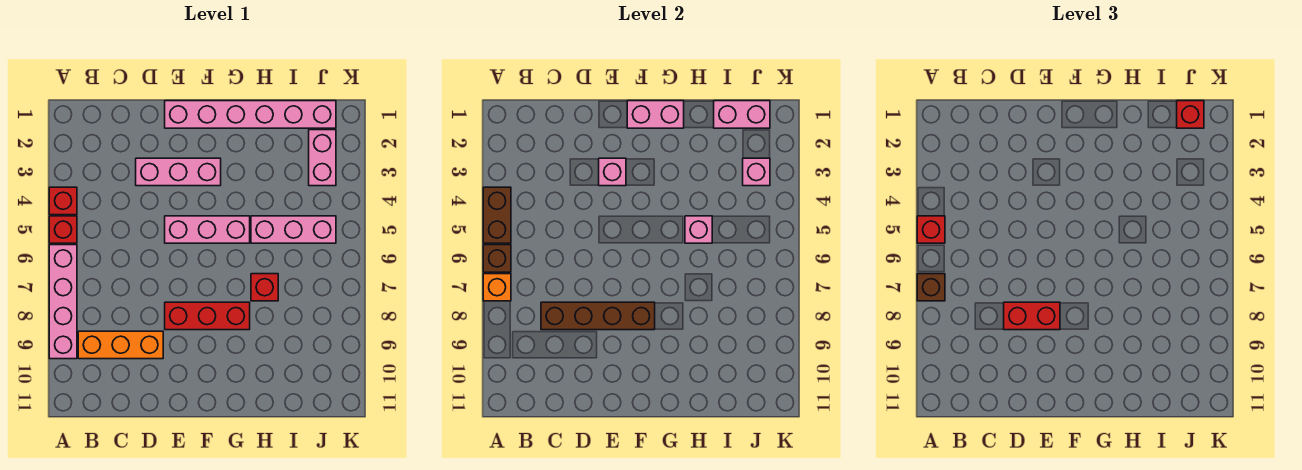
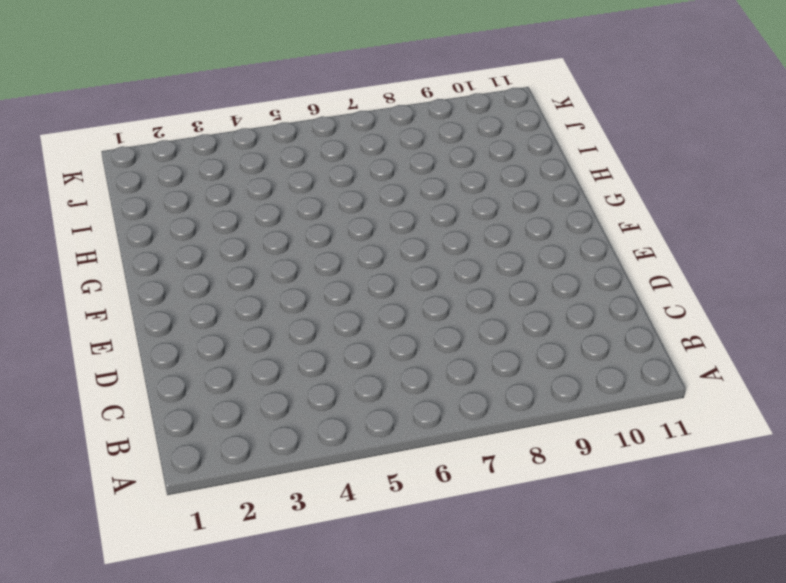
none -> red 1x1 brick [49,187,77,215]
none -> red 1x1 brick [49,216,77,243]
none -> pink 1x4 brick [49,245,77,359]

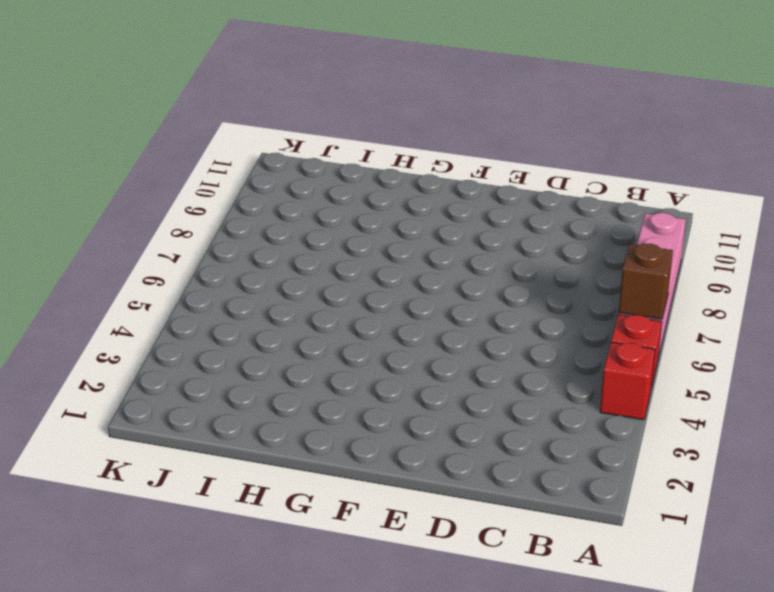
none -> orange 1x3 brick [78,331,163,359]
none -> pink 1x3 brick [136,158,221,186]
none -> pink 1x6 brick [165,101,336,128]

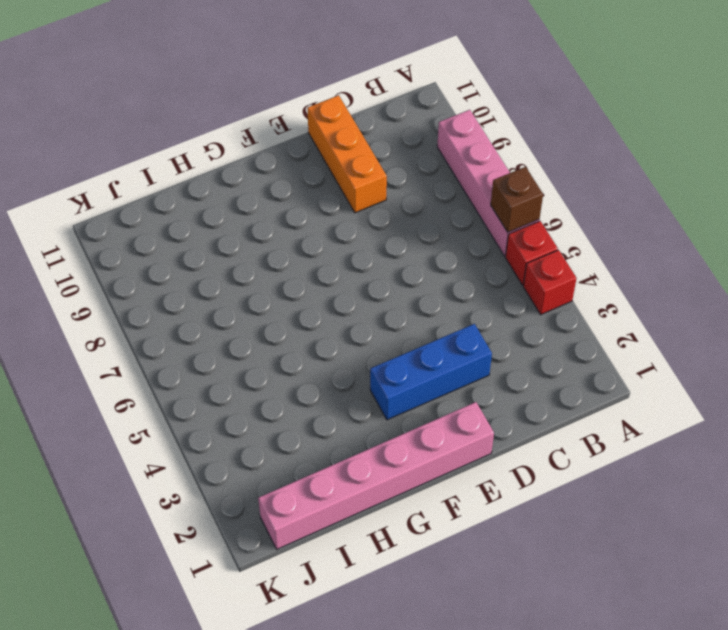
blue 1x3 brick [370,324,492,420] -> pink 1x3 brick [136,158,221,186]
orange 1x3 brick [307,95,387,213] -> orange 1x3 brick turned to [78,331,163,359]
none -> pink 1x3 brick [165,216,250,243]
none -> red 1x3 brick [165,302,250,330]
none -> pink 1x3 brick [251,216,336,243]

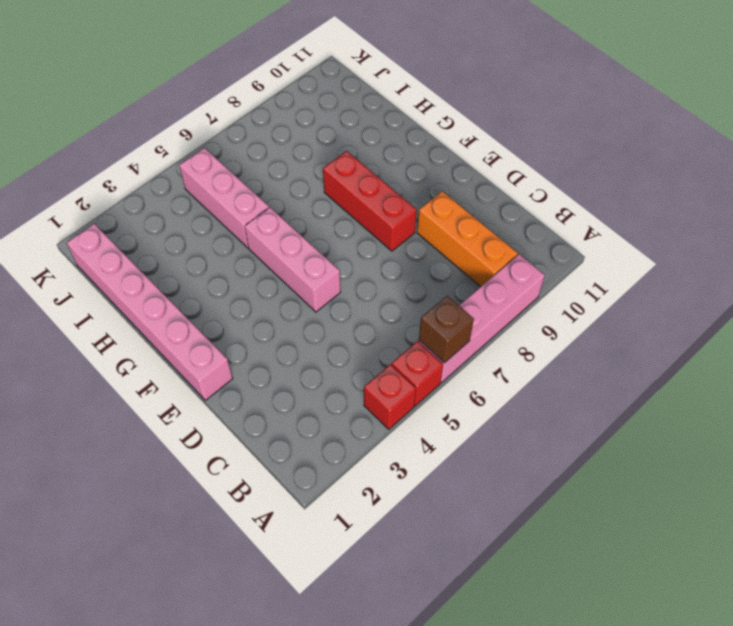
none -> pink 1x3 brick [136,158,221,186]
none -> red 1x1 brick [251,274,278,301]
none -> pink 1x2 brick [309,130,336,186]

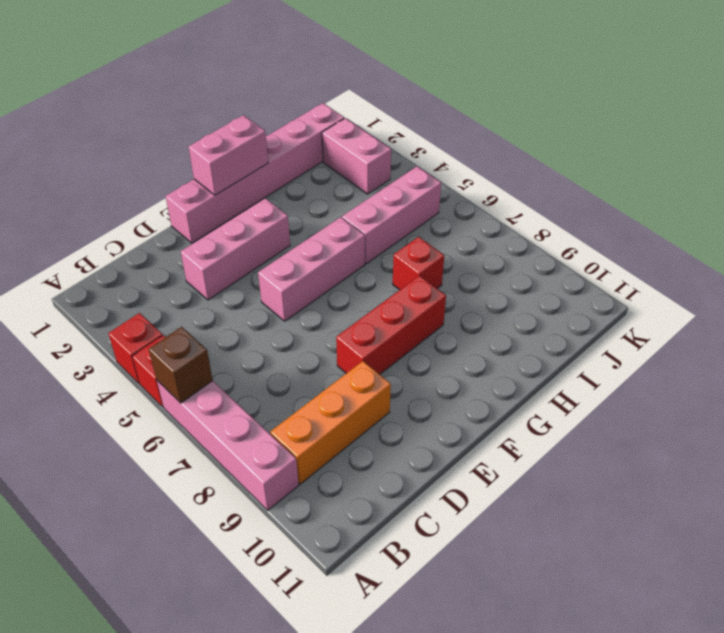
none -> brown 1x2 brick [483,187,511,243]
none -> orange 1x1 brick [483,274,511,301]
none -> brown 1x4 brick [541,302,655,330]

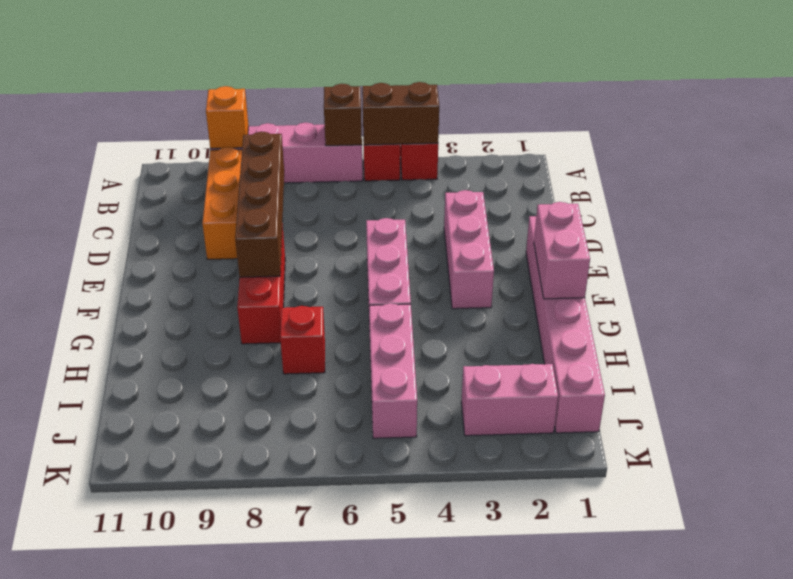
orange 1x1 brick [206,86,248,148] -> orange 1x1 brick moved to [483,274,511,301]
none -> pink 1x1 brick [599,158,626,186]
none -> pink 1x1 brick [685,216,712,243]
none -> pink 1x2 brick [714,101,770,128]

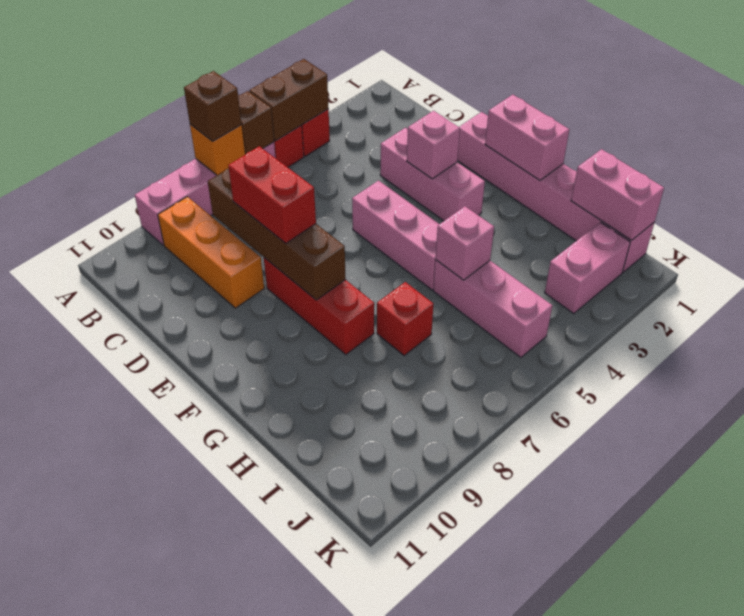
none -> pink 1x1 brick [743,158,770,186]
none -> red 1x1 brick [917,216,945,243]
none -> red 1x1 brick [1177,101,1204,128]

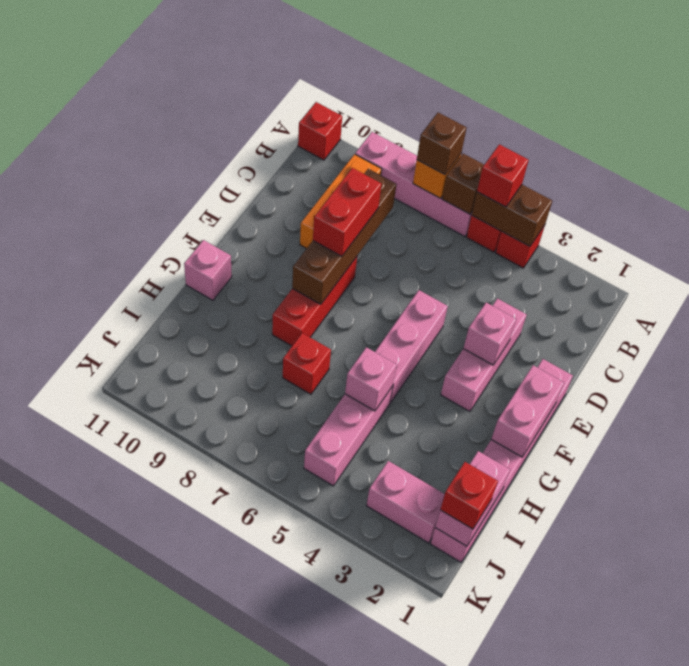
red 1x1 brick [298,102,342,160] -> none
pink 1x1 brick [184,240,232,300] -> pink 1x1 brick moved to [743,158,770,186]

